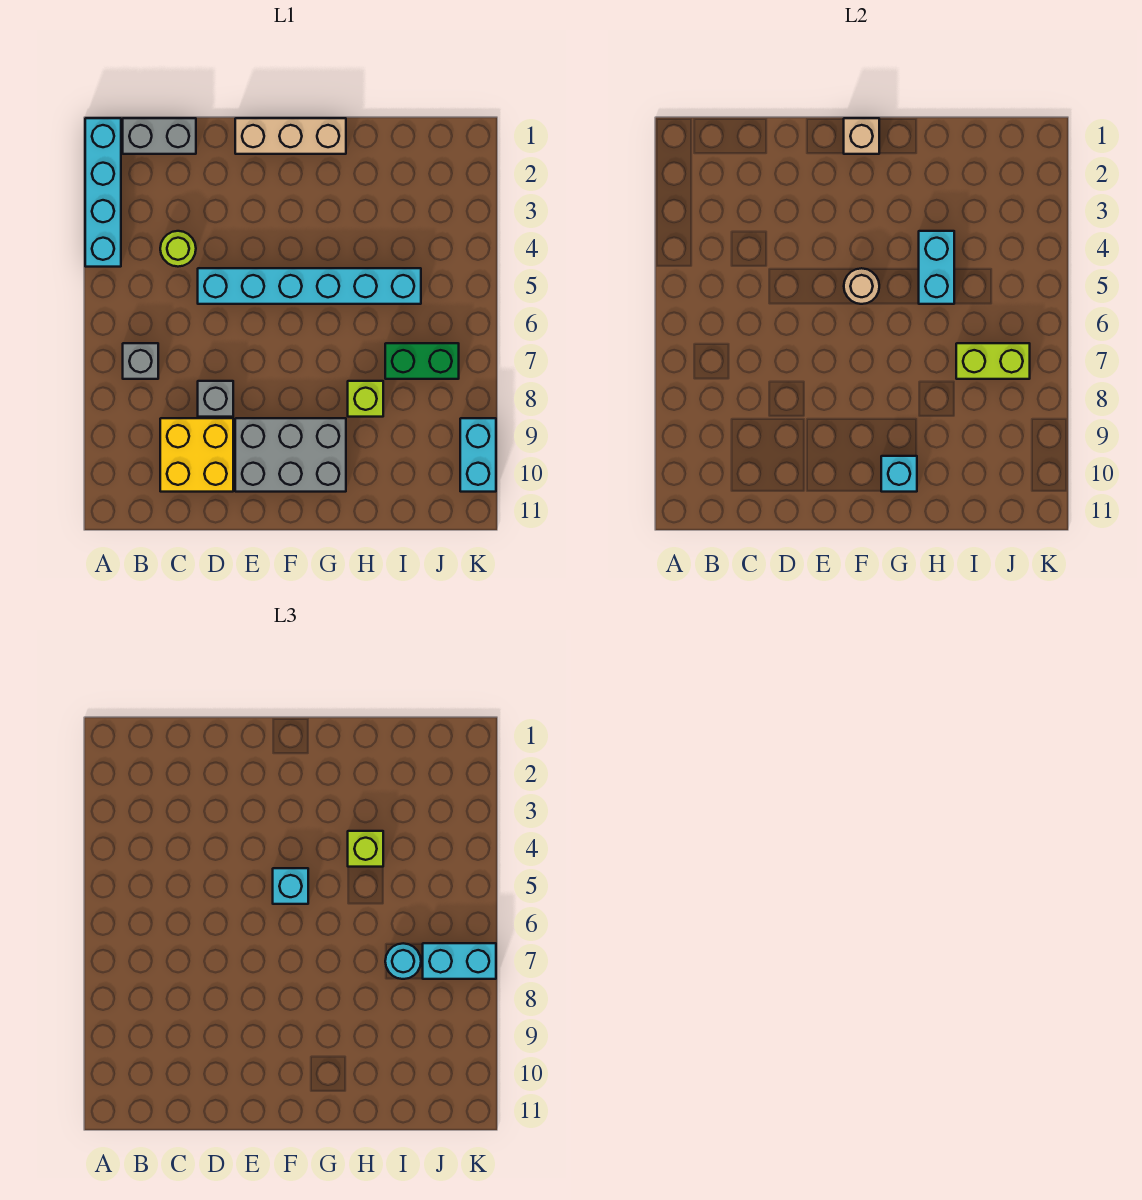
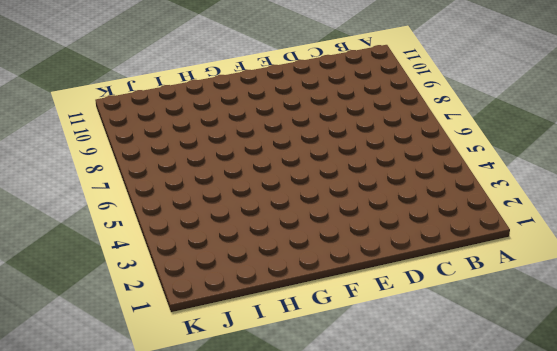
none -> cyan 1x4 brick [85,118,121,267]
none -> grey 1x2 brick [123,118,196,154]
none -> grey 1x1 brick [123,343,158,379]

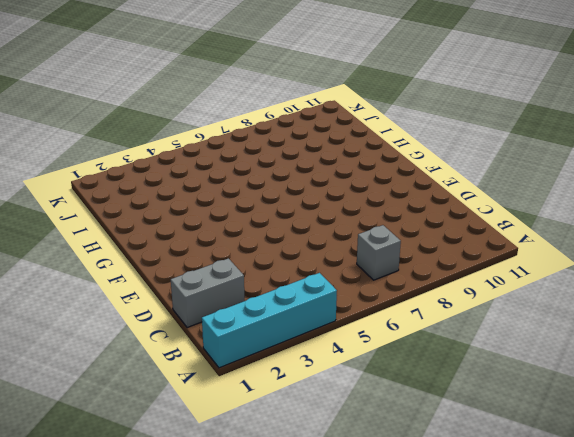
grey 1x2 brick [171,258,245,328] -> grey 1x2 brick turned to [123,118,196,154]
none -> lime 1x1 round brick [160,231,196,267]
none -> yellow 2x2 brick [160,418,233,492]
none -> cyan 1x6 brick [198,268,421,304]

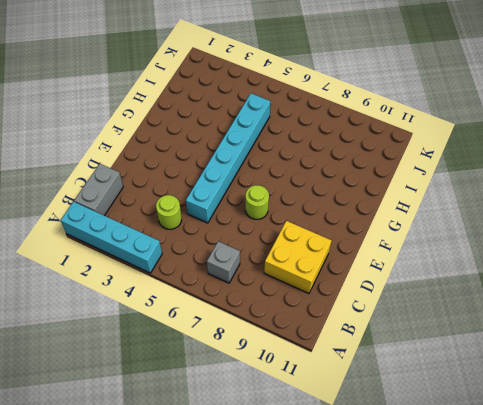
lime 1x1 round brick [245,185,269,219] -> none
none -> grey 1x1 brick [198,381,233,417]
none -> tan 1x3 brick [235,118,346,154]
none -> grey 2x3 brick [235,418,346,492]

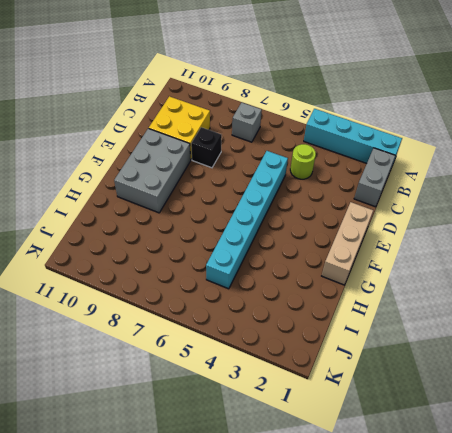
black 1x1 brick [191,127,222,168] -> grey 1x1 brick [198,381,233,417]
none -> lime 1x1 brick [348,381,383,417]
none -> green 1x2 brick [385,343,459,379]
none -> cyan 1x2 brick [460,418,496,492]

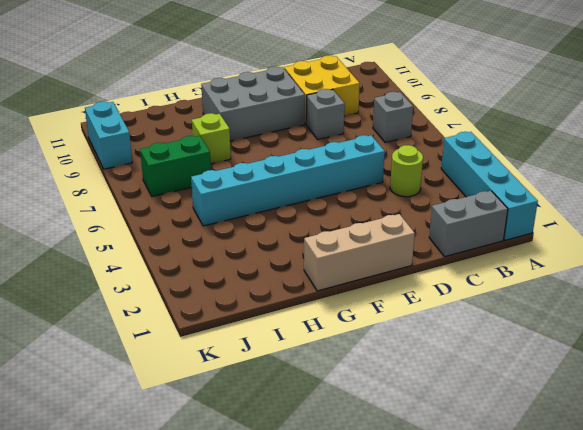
none -> tan 1x1 brick [844,118,879,154]
none -> tan 1x1 round brick [844,268,879,304]
none -> cyan 1x1 brick [881,456,917,492]

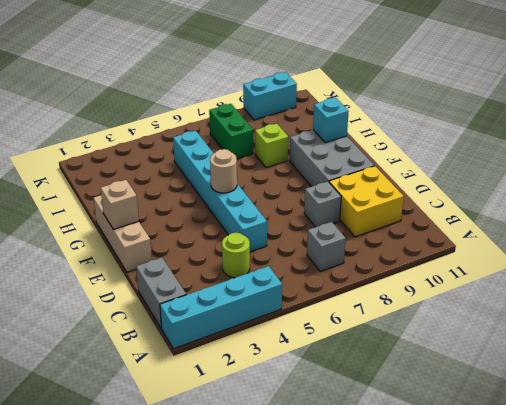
none -> cyan 1x2 brick [919,231,954,304]
none -> lime 1x2 brick [956,343,1030,379]
none -> cyan 1x1 brick [273,868,308,904]

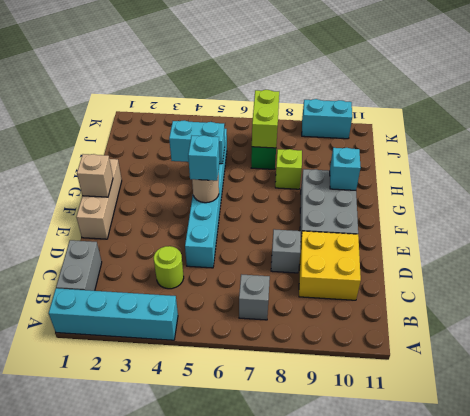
none -> lime 1x1 brick [348,831,383,867]
none -> cyan 1x1 round brick [385,943,421,979]
none -> cyan 1x2 brick [423,943,496,979]

